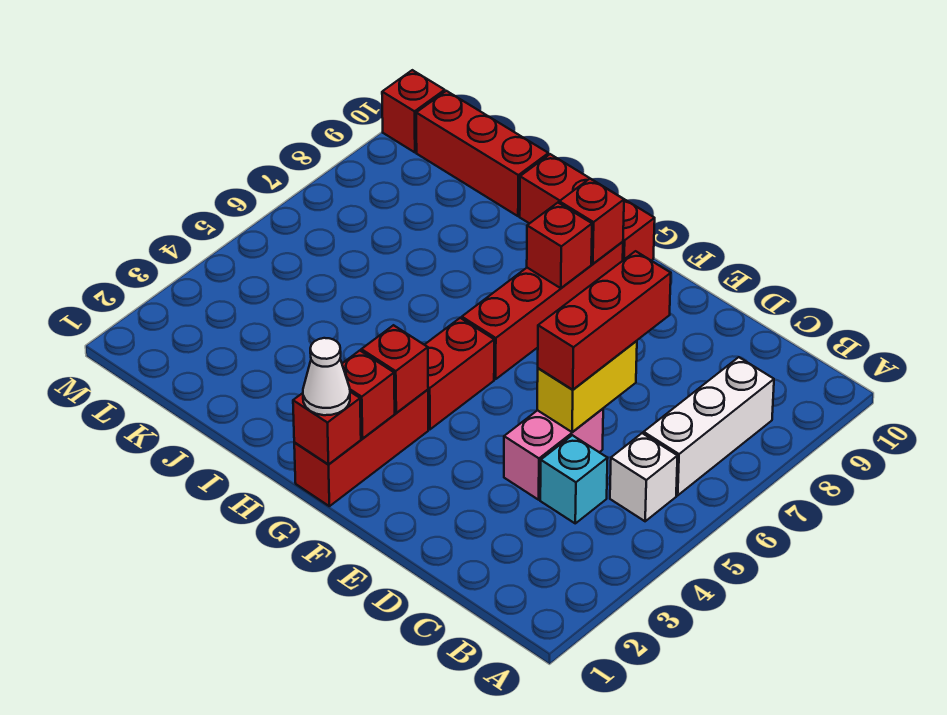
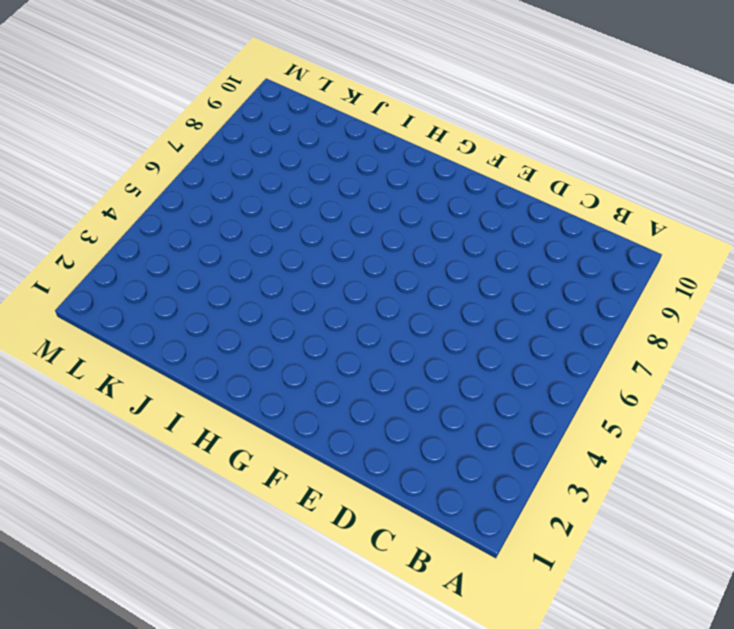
none -> white 1x1 brick [610,433,678,521]
none -> white 1x3 brick [644,357,774,495]
none -> cyan 1x1 brick [540,435,608,523]

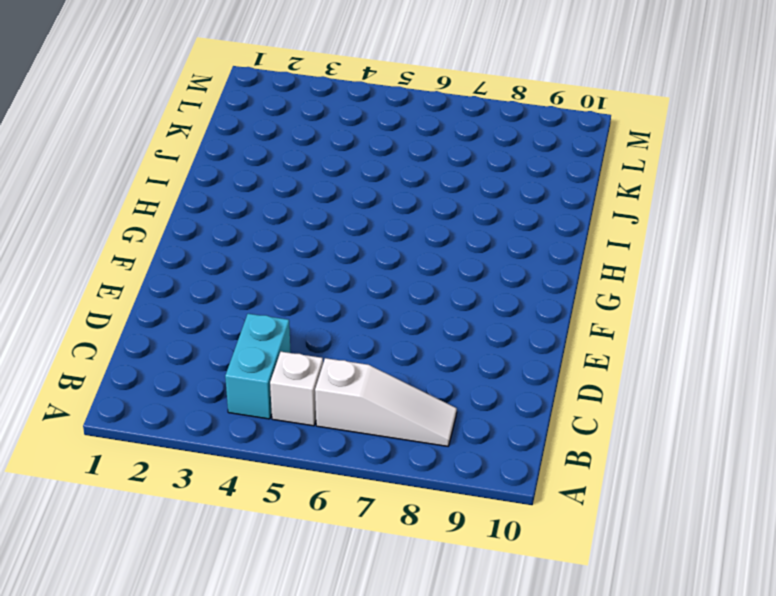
cyan 1x2 brick [225,314,291,419] -> cyan 1x1 brick [540,435,608,523]
white 1x3 slope [315,358,457,446] -> white 1x3 brick [644,357,774,495]
none -> pink 1x2 brick [504,409,603,500]
none -> red 1x3 brick [294,390,428,506]
none -> red 1x2 brick [425,318,494,429]

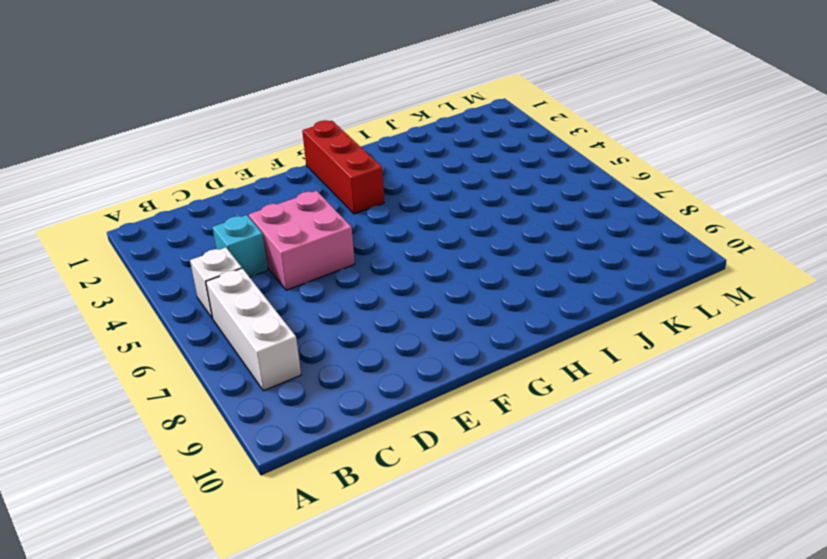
pink 2x2 brick [249,191,355,290] -> pink 1x2 brick [504,409,603,500]
none -> red 1x2 brick [425,318,494,429]
none -> red 1x4 brick [462,242,623,379]
none -> red 1x3 brick [520,154,655,261]

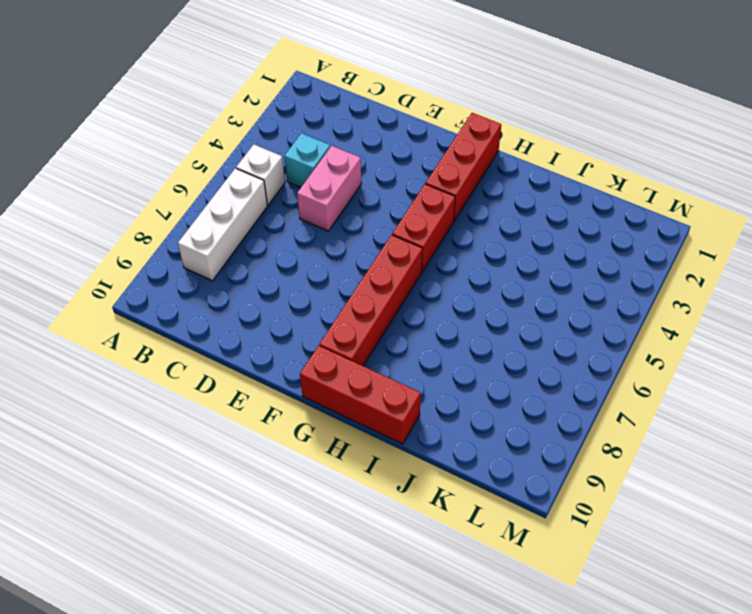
none -> red 1x3 brick [416,91,548,216]
none -> red 1x1 brick [382,70,445,152]
none -> yellow 1x2 brick [537,341,637,432]

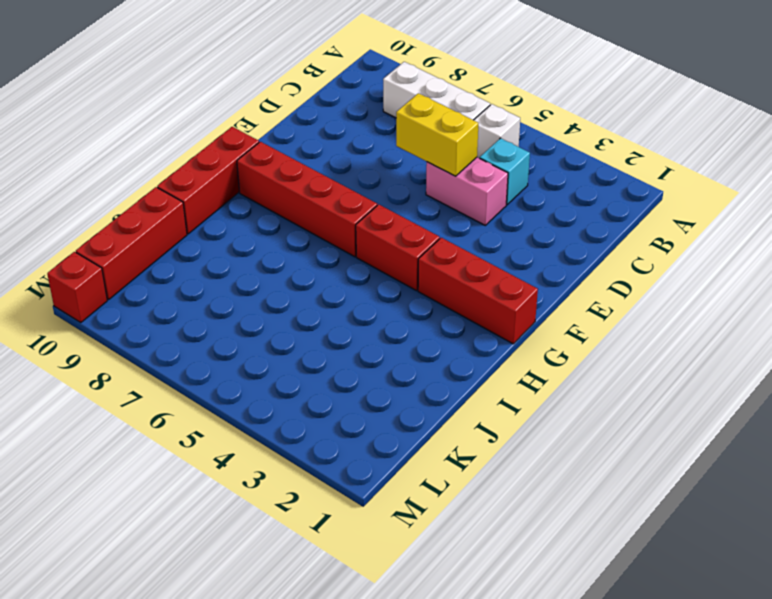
none -> red 1x1 brick [293,392,361,464]
none -> red 1x1 brick [342,351,395,439]
none -> red 1x1 brick [361,325,428,413]

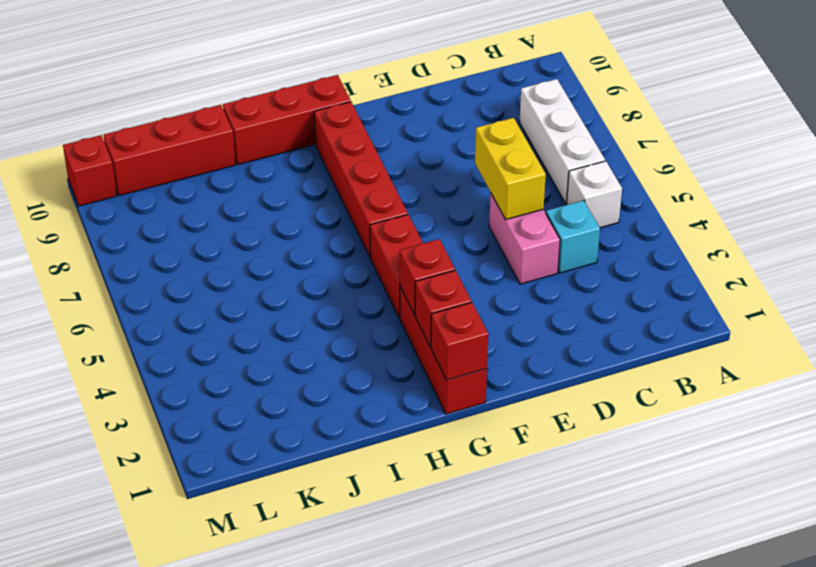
none -> red 1x1 brick [527,203,592,288]
none -> red 1x1 brick [559,179,624,264]
none -> red 1x3 brick [538,251,671,390]

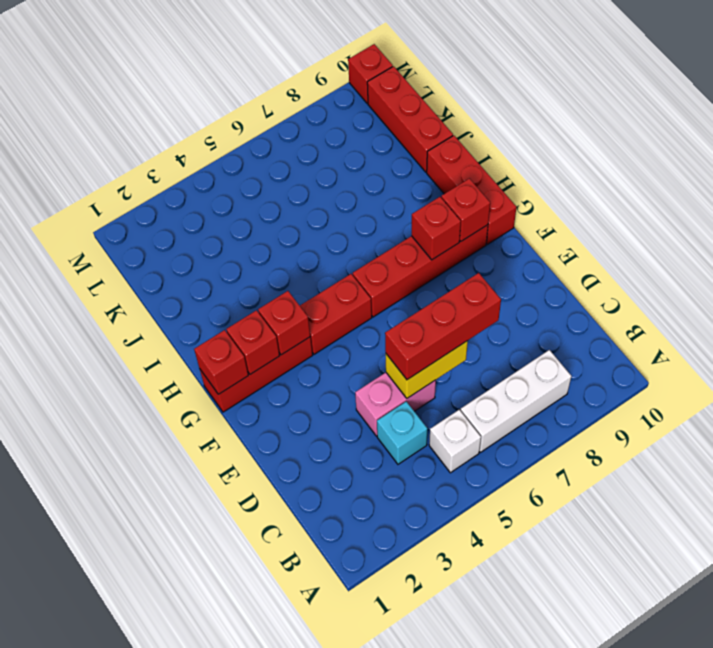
none -> white 1x1 cone [303,338,350,415]

